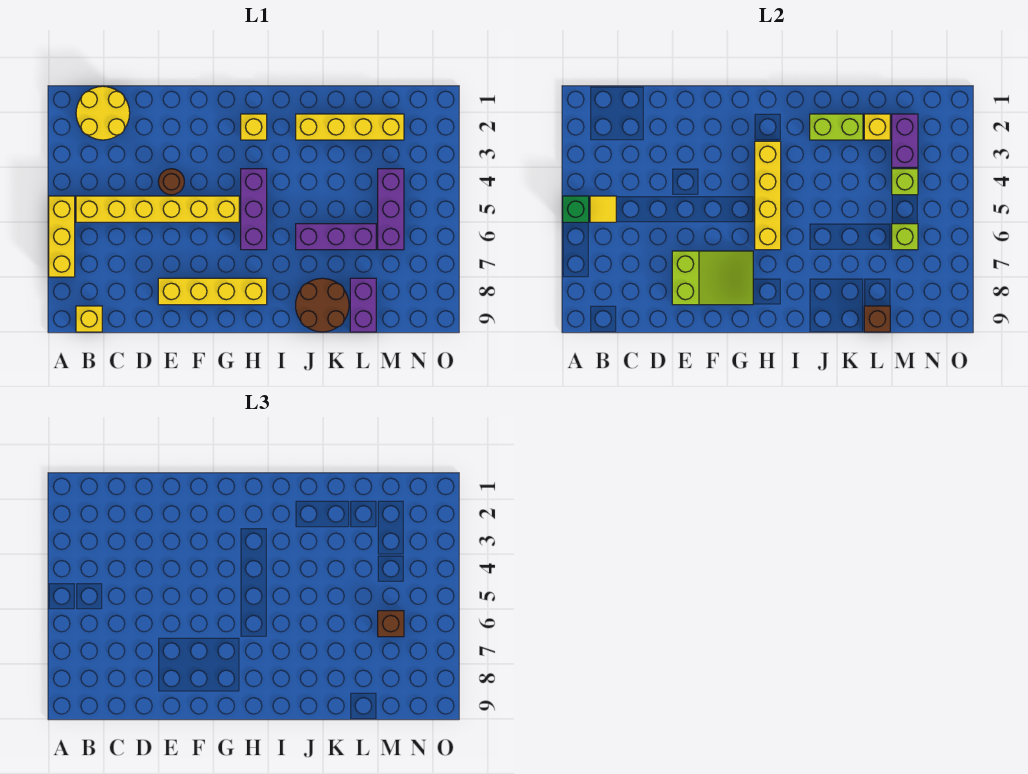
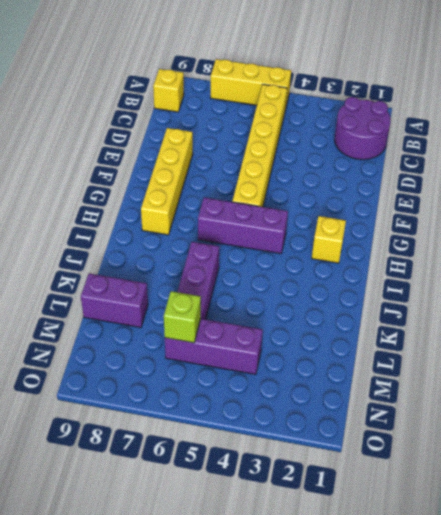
purple 2x2 round brick [334,97,391,160] -> yellow 2x2 round brick [76,86,130,140]
none -> brown 1x1 round brick [158,169,184,195]
none -> yellow 1x4 brick [296,114,404,140]
none -> brown 2x2 round brick [296,278,349,332]

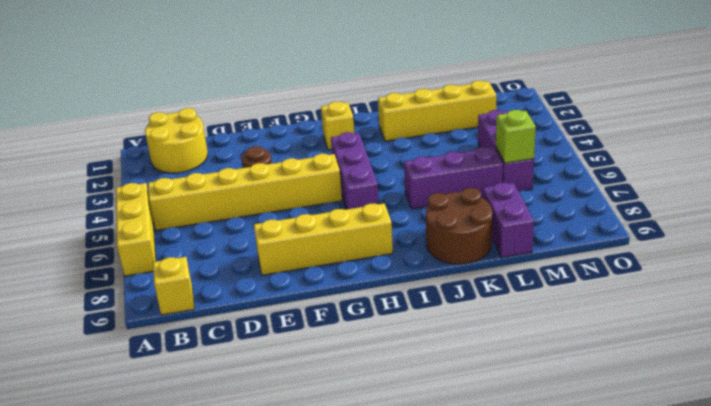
none -> green 1x1 brick [563,196,589,222]
none -> yellow 1x1 tile [590,196,616,222]
none -> lime 2x3 slope [672,251,753,305]

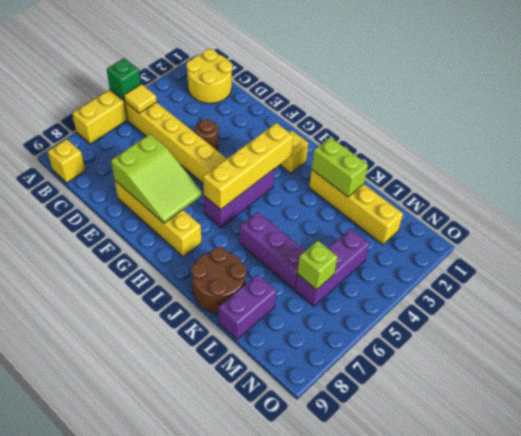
none -> yellow 1x1 brick [864,114,890,140]
none -> brown 1x1 brick [864,306,890,332]
none -> purple 1x2 brick [892,114,918,167]

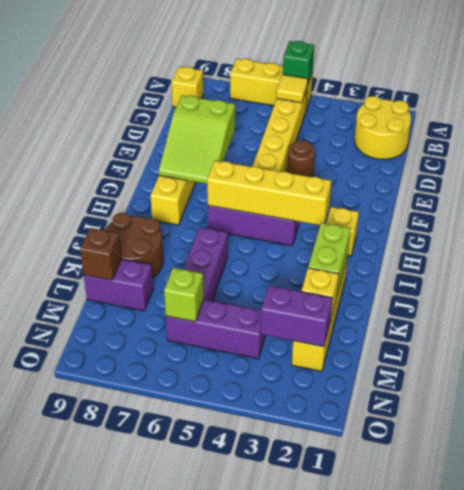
none -> lime 1x1 brick [892,169,918,195]
none -> brown 1x1 brick [378,611,404,637]

